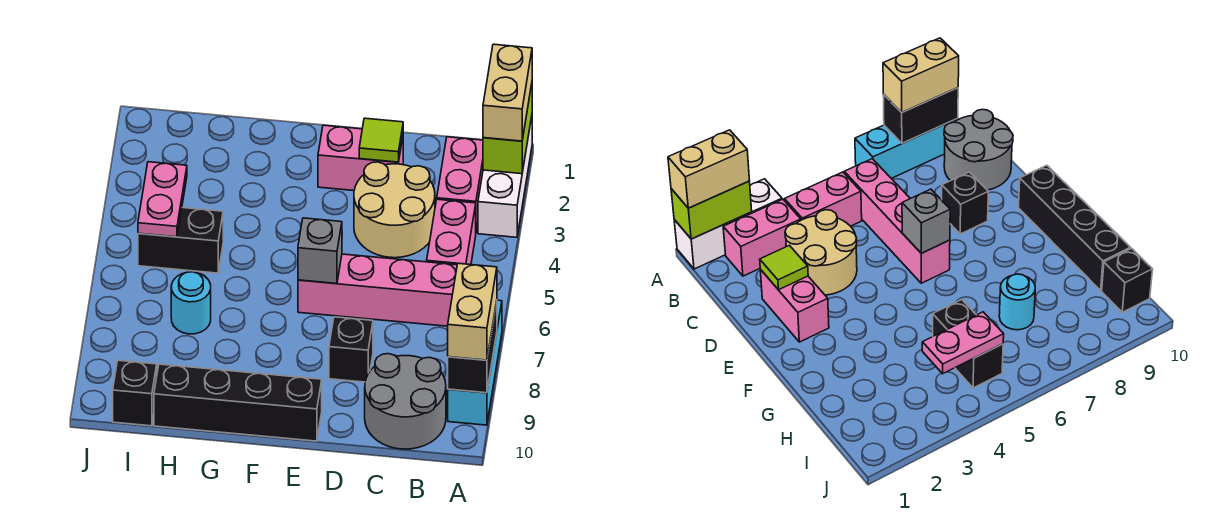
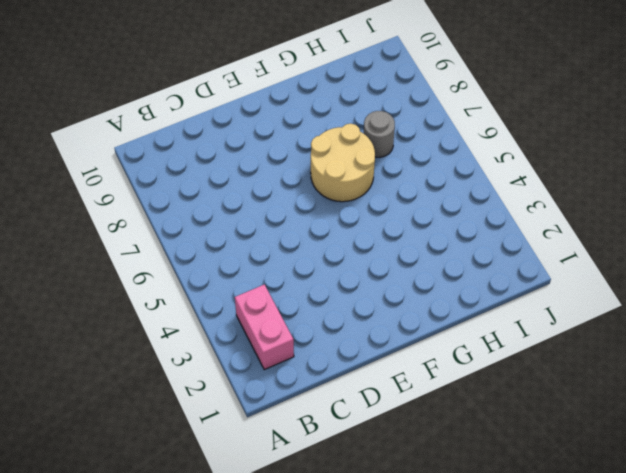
tan 2x2 round brick [311,124,375,202] -> tan 2x2 round brick moved to [354,162,435,258]
grey 1x1 round brick [364,111,395,157] -> cyan 1x1 round brick [171,272,211,334]
none -> white 1x3 brick [478,117,532,237]
none -> cyan 1x3 brick [448,300,502,425]
none -> pink 1x2 brick [427,199,476,265]

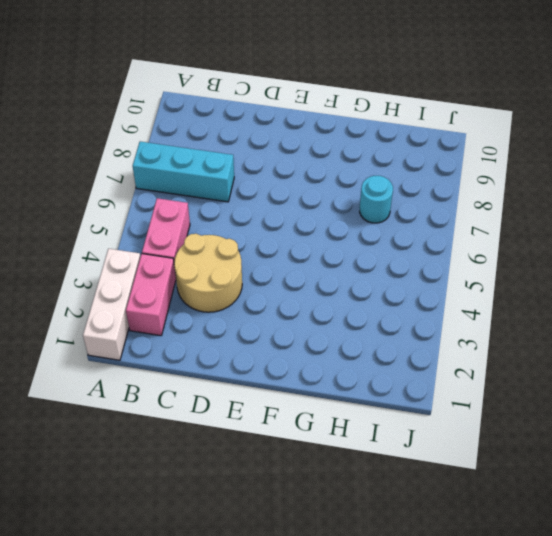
cyan 1x3 brick [133,142,234,202] -> cyan 1x3 brick turned to [448,300,502,425]
none -> pink 1x4 brick [298,254,457,326]
none -> grey 2x2 round brick [365,354,446,449]
none -> pink 1x2 brick [318,125,403,191]

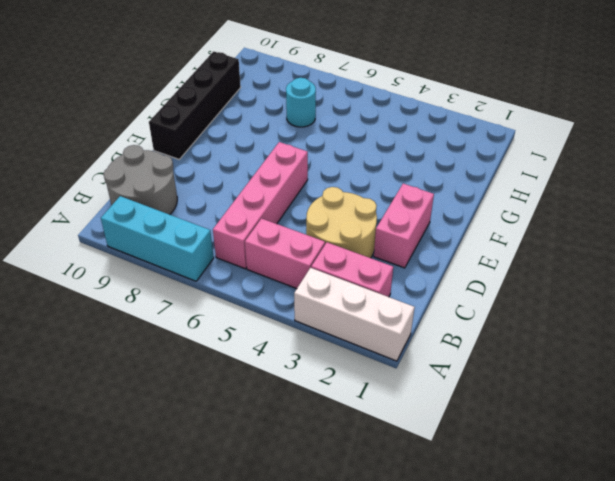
none -> black 1x1 brick [329,317,373,382]
none -> black 1x2 brick [138,208,223,273]
none -> black 1x1 brick [113,360,157,426]

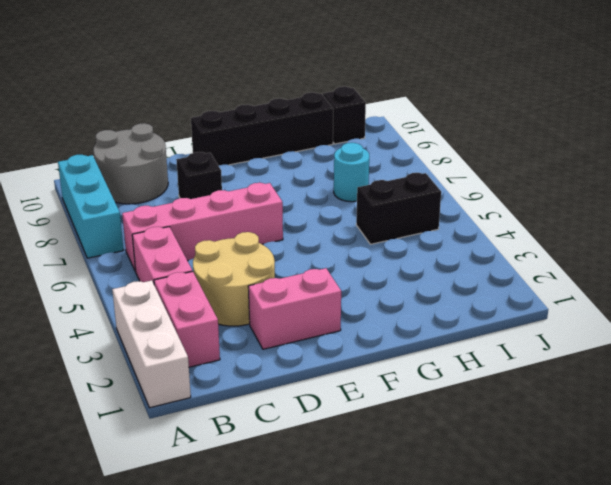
none -> lime 1x2 brick [483,84,532,174]
none -> black 1x2 brick [448,301,497,393]
none -> lime 1x1 tile [359,118,403,162]

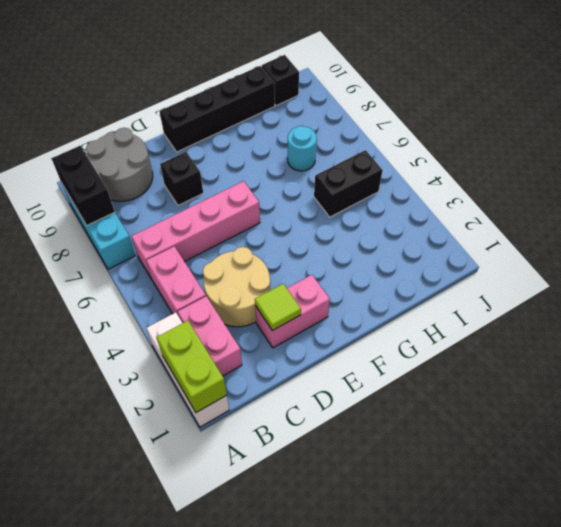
none -> grey 1x1 brick [298,218,342,284]
none -> pink 1x2 plate [138,162,187,237]
none -> tan 1x2 brick [483,44,532,141]

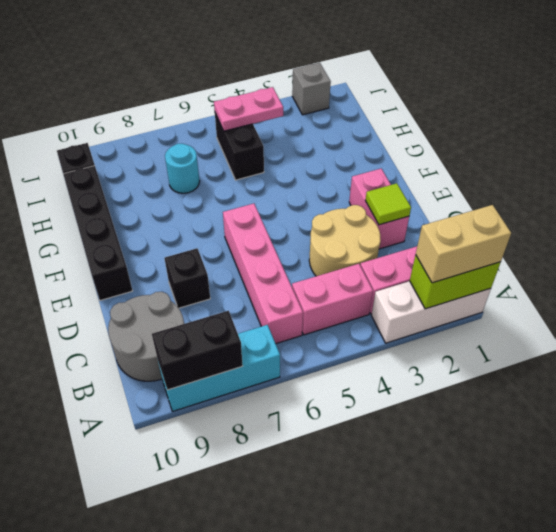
grey 1x1 brick [292,63,331,115] -> grey 1x1 brick moved to [298,218,342,284]
none -> tan 1x2 brick [448,263,497,360]

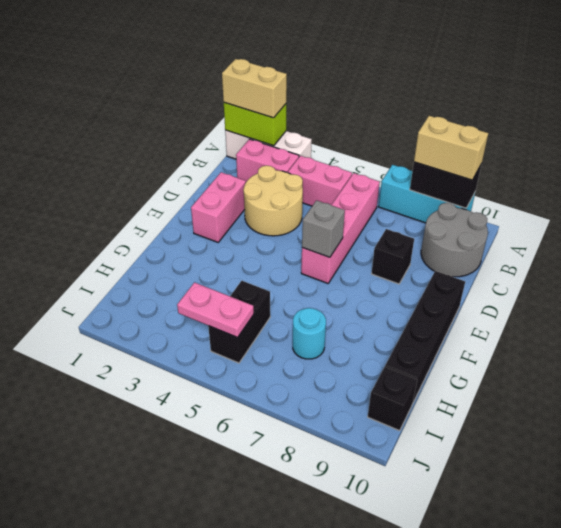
none -> lime 1x1 tile [359,118,403,162]

